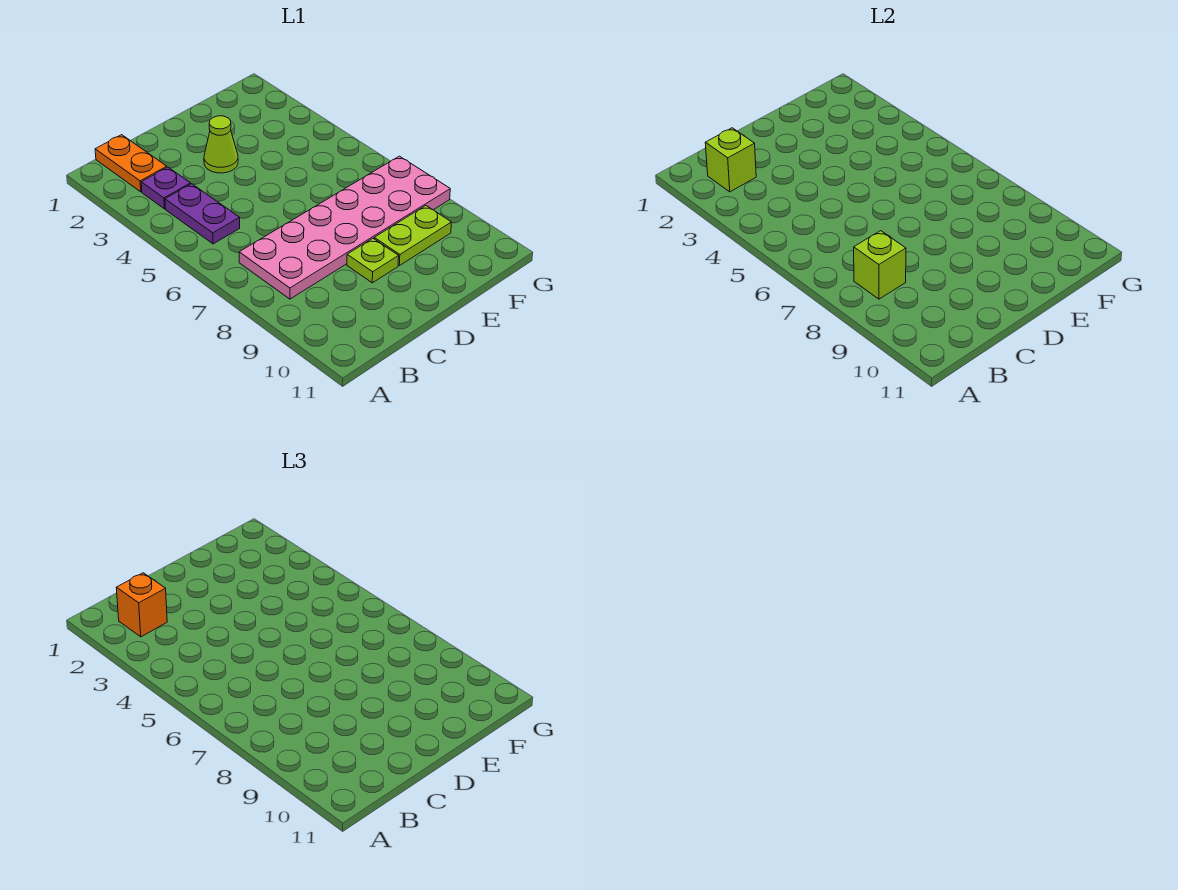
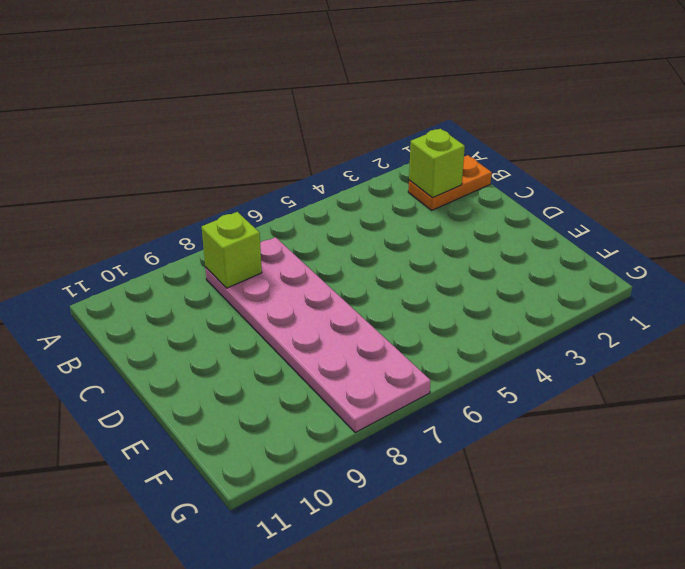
none -> purple 1x1 plate [141,167,191,209]
none -> purple 1x2 plate [165,184,240,244]

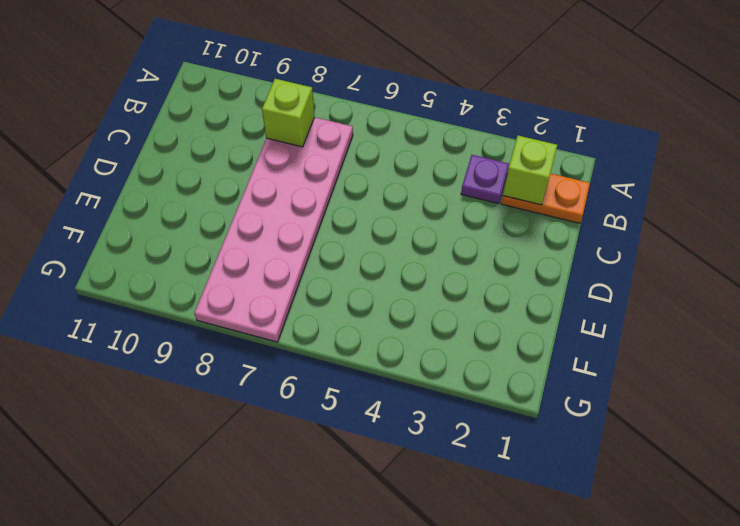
none -> purple 1x2 plate [165,184,240,244]
none -> lime 1x1 cone [204,116,238,173]

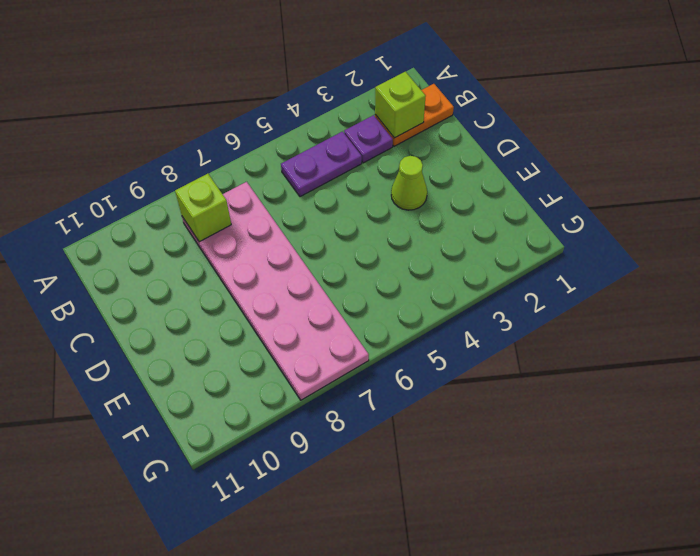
none -> lime 1x1 plate [347,239,399,283]
none -> lime 1x2 plate [374,206,452,266]

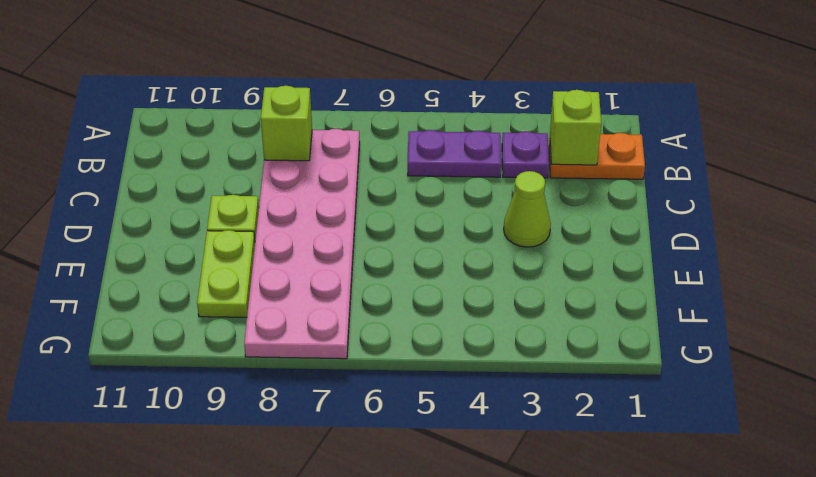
none -> orange 1x1 brick [116,573,167,637]

